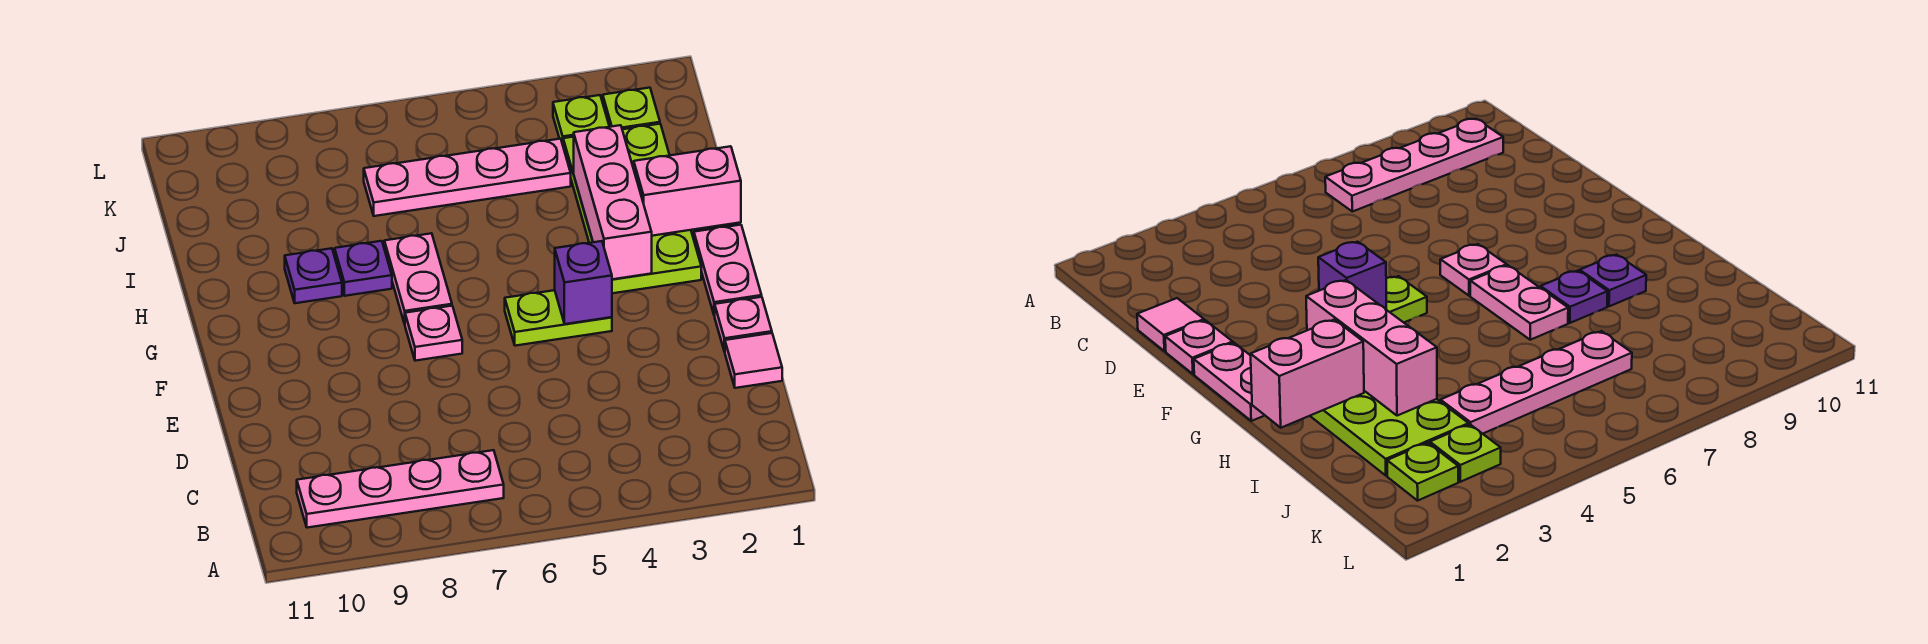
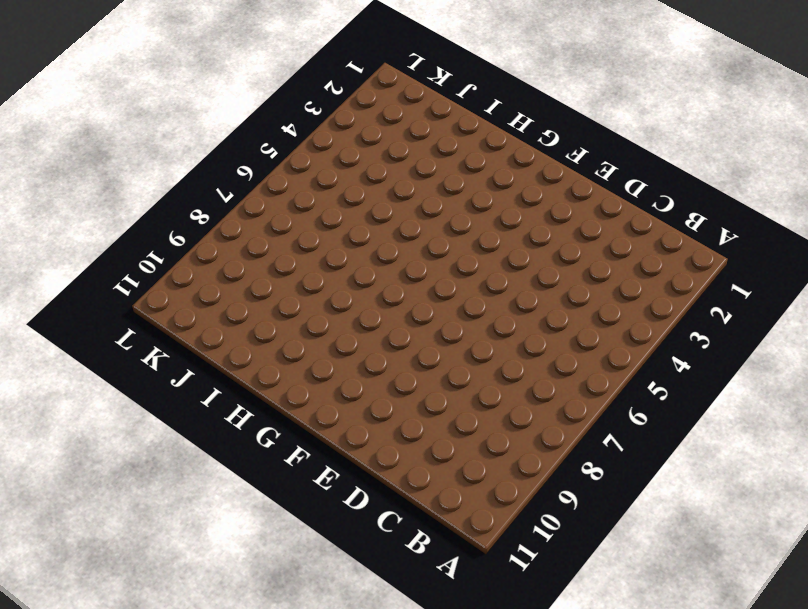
none -> pink 1x4 plate [297,450,504,528]
none -> pink 1x1 tile [725,333,782,388]
none -> pink 1x1 plate [715,297,772,352]

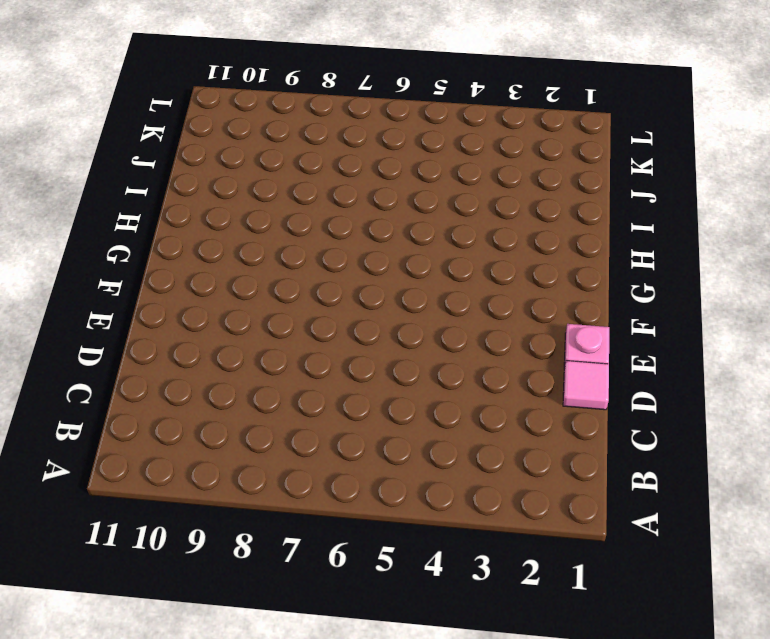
none -> pink 1x4 plate [297,450,504,528]
none -> pink 1x2 plate [694,225,762,316]
none -> lime 1x2 plate [505,290,612,346]

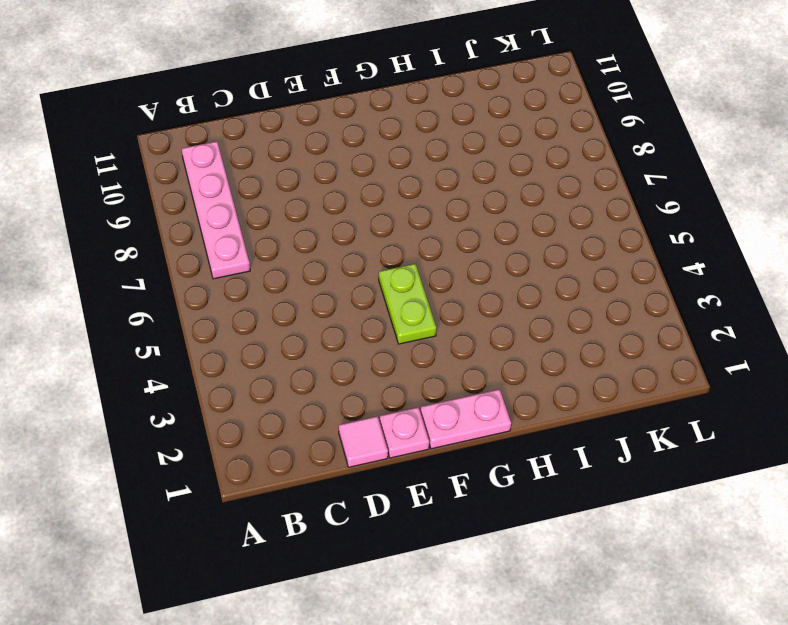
none -> pink 1x1 plate [405,306,462,361]
none -> lime 2x4 plate [563,124,701,293]
none -> pink 1x2 plate [384,233,452,324]

